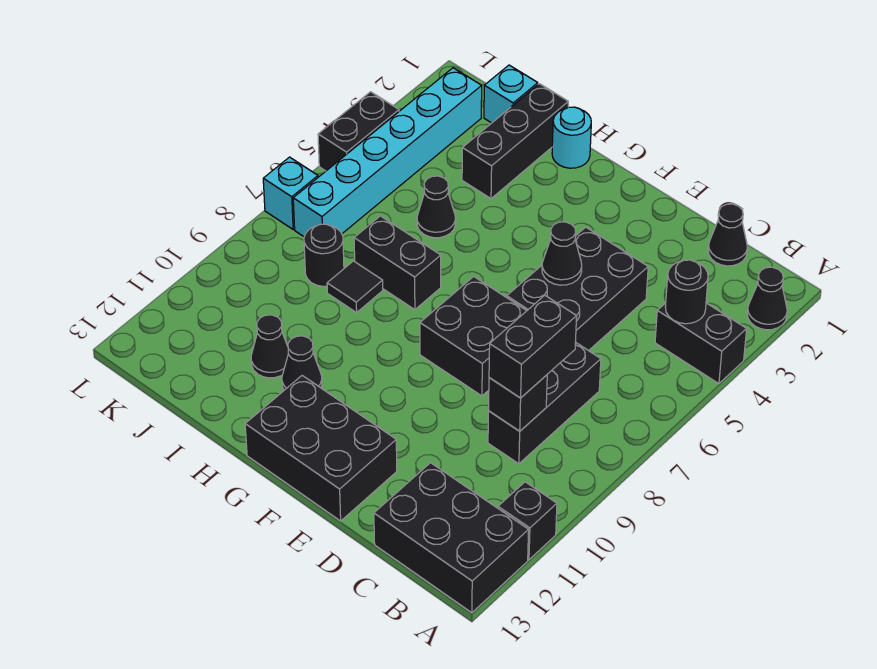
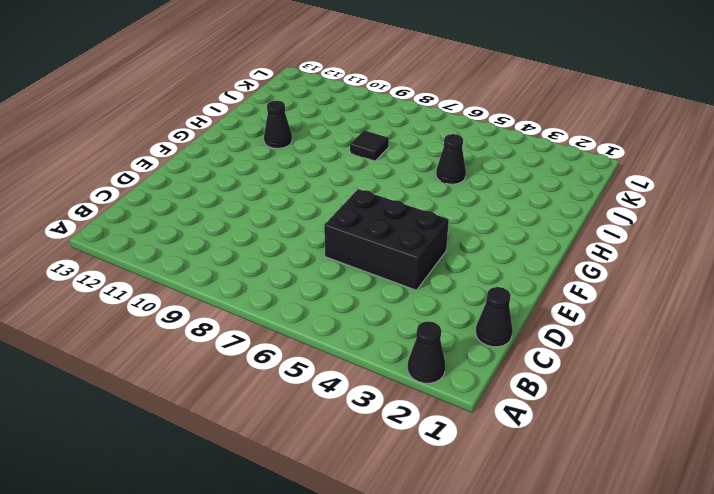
none -> black 1x2 brick [655,303,747,384]
none -> black 1x1 brick [498,482,557,560]
none -> black 2x3 brick [374,463,529,613]

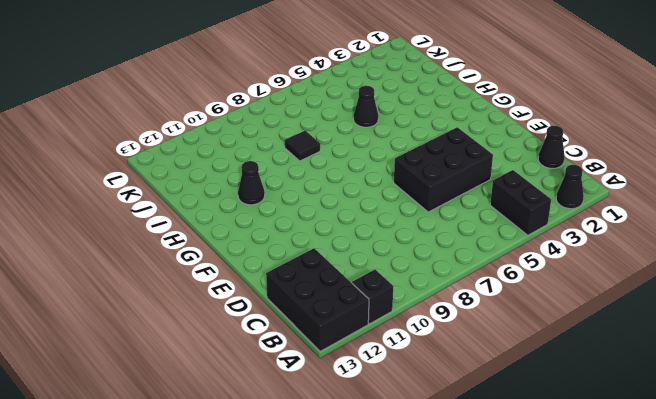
none -> black 1x3 brick [488,342,601,464]
none -> black 2x2 brick [420,276,527,396]
none -> black 2x3 brick [245,376,397,521]

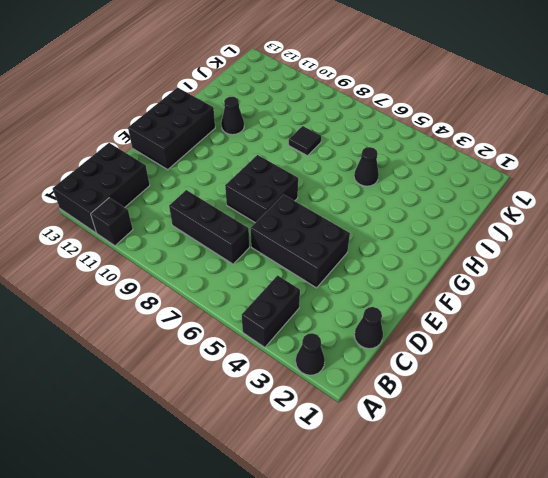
none -> cyan 1x1 round brick [552,107,591,168]
none -> black 1x2 brick [354,216,441,310]
none -> black 1x3 brick [462,84,568,199]

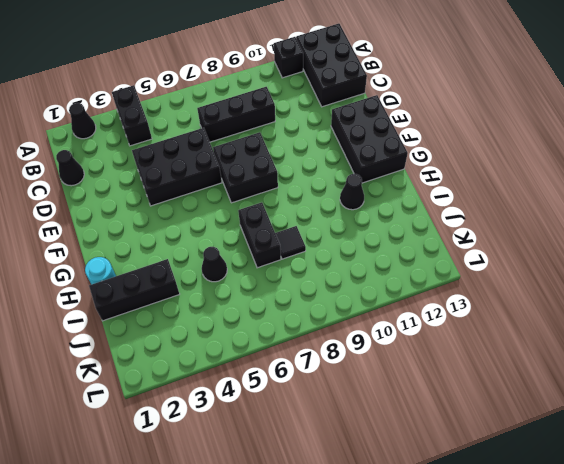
none -> black 1x1 cone [251,315,288,378]
none -> cyan 1x1 brick [484,65,538,123]
none -> black 1x1 round brick [304,224,344,286]

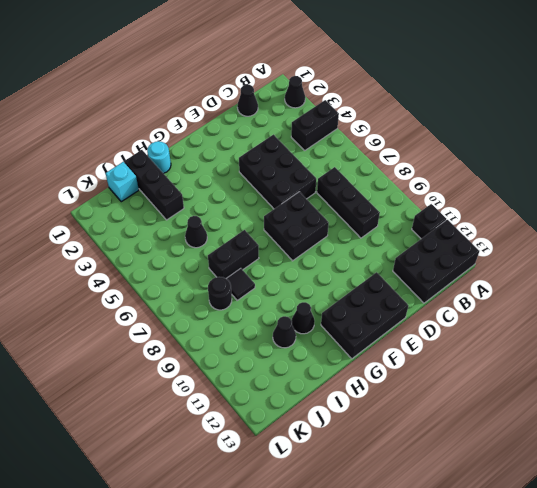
none -> cyan 1x6 brick [293,68,482,236]
none -> black 1x2 brick [318,92,399,171]
none -> cyan 1x1 brick [263,157,318,229]

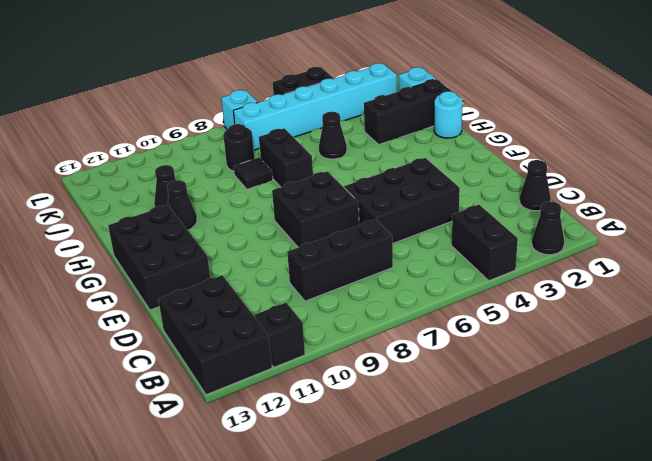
none -> black 1x1 round brick [665,260,708,324]
none -> black 1x1 brick [489,375,547,431]
none -> black 1x1 cone [542,222,582,285]

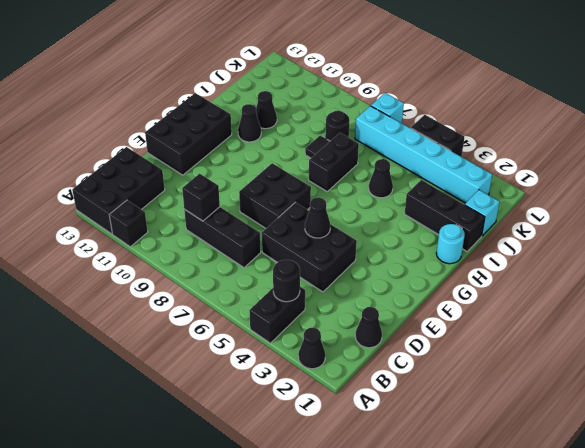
none -> black 1x2 brick [489,295,577,398]

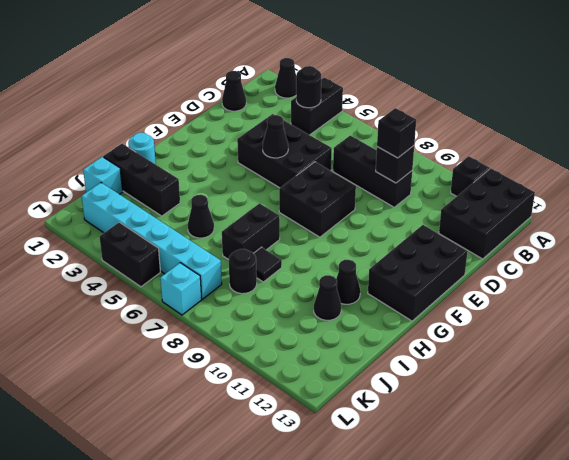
black 1x1 brick [377,108,416,158] -> black 1x2 brick [489,295,577,398]

